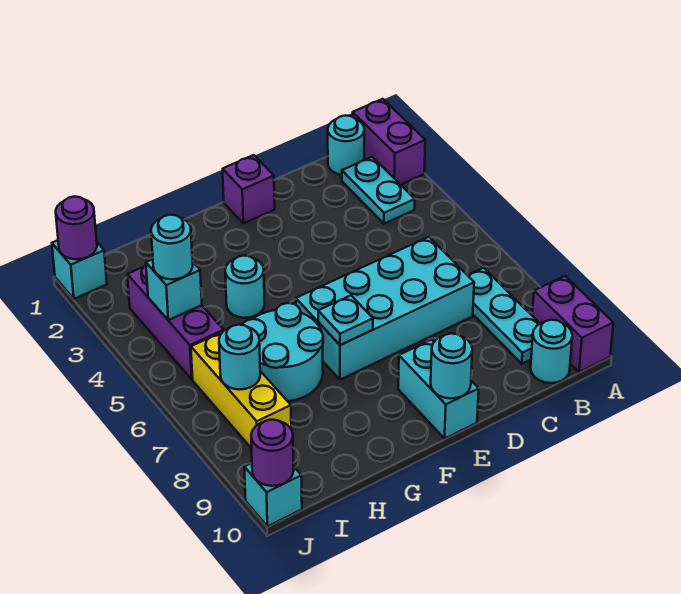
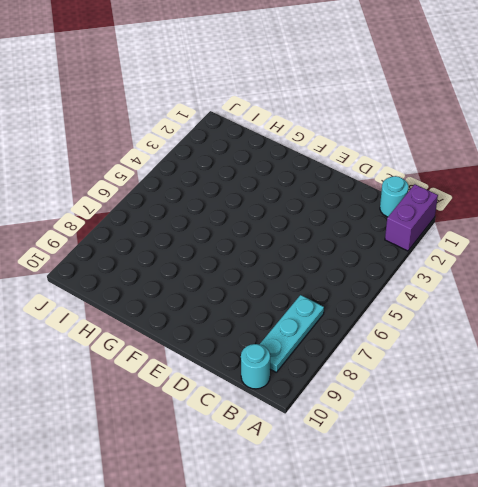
none -> purple 1x2 brick [532,276,613,372]
none -> cyan 1x2 plate [342,157,415,224]
none -> cyan 2x4 brick [296,237,474,380]

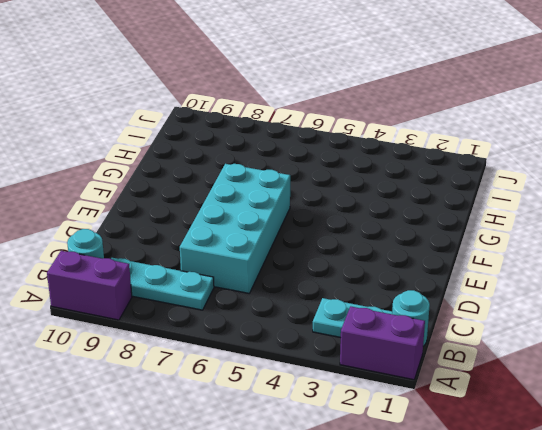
none -> purple 1x1 brick [223,155,275,224]
none -> cyan 1x2 brick [398,340,479,439]
none -> cyan 1x1 round brick [225,256,265,318]

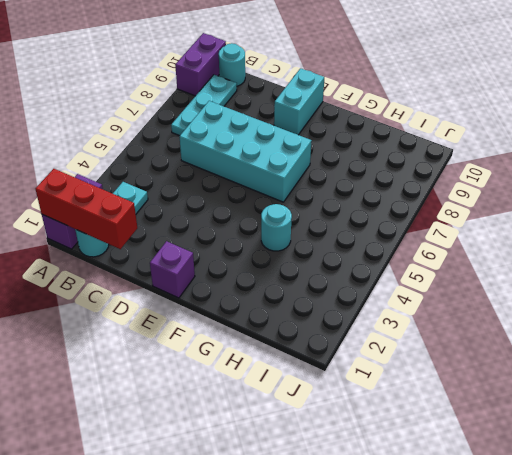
red 1x3 brick [36,169,137,249] -> none
none -> cyan 2x2 round brick [242,303,323,401]
none -> purple 1x3 brick [127,266,224,379]
none -> yellow 1x3 brick [191,332,291,448]

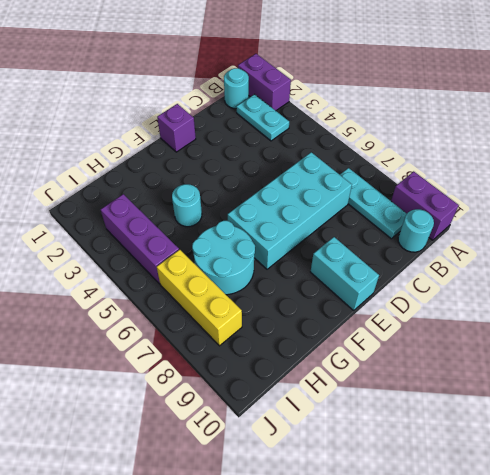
none -> cyan 1x1 brick [52,240,107,299]
none -> cyan 1x1 brick [244,463,302,526]
none -> cyan 1x1 round brick [431,333,472,399]

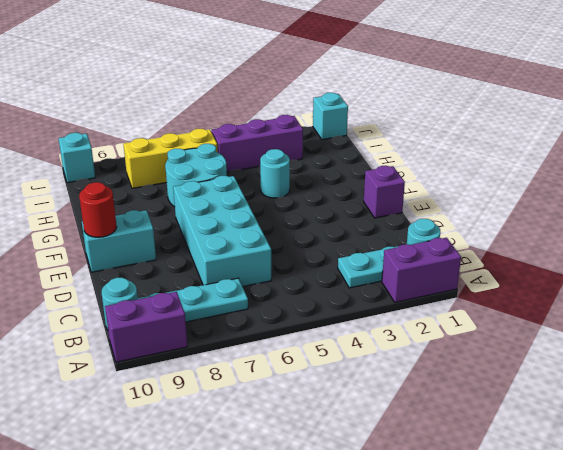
red 1x1 round brick [79,182,117,237] -> cyan 1x1 round brick [431,333,472,399]
none -> cyan 1x1 plate [318,295,373,345]
none -> cyan 1x1 brick [146,259,202,320]
none -> cyan 1x1 round brick [219,325,260,390]

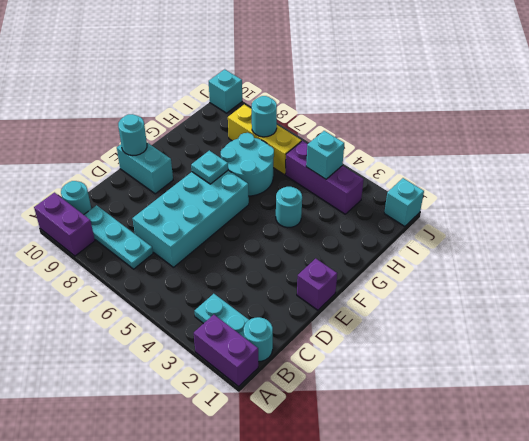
none -> purple 1x1 round brick [56,197,97,259]
none -> purple 1x1 round brick [251,420,294,486]
none -> cyan 1x1 round brick [151,215,193,279]

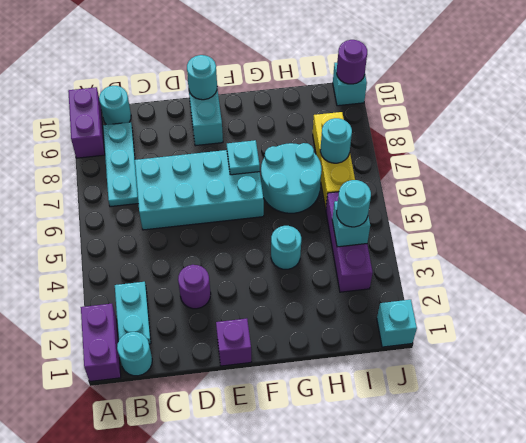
purple 1x1 round brick [178,265,211,309] -> purple 1x1 round brick moved to [56,197,97,259]

